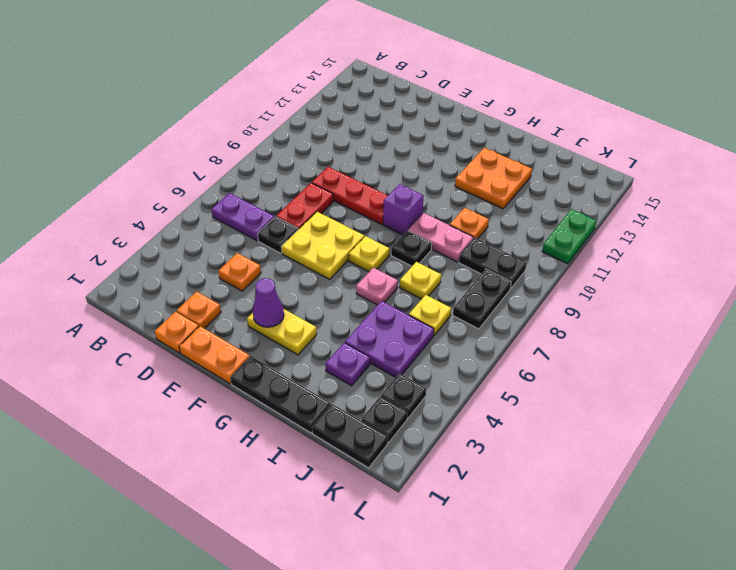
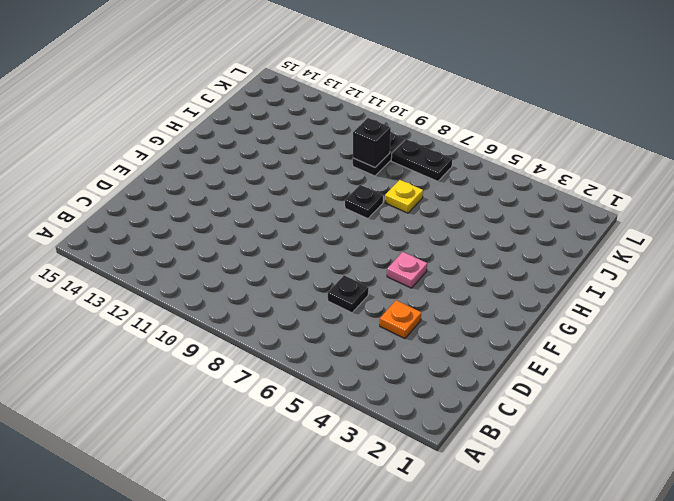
pink 1x1 plate [387,252,427,288] -> pink 1x1 plate moved to [356,268,398,305]
black 1x1 brick [353,118,391,167] -> none
none -> purple 1x2 plate [211,193,274,241]
none -> orange 1x1 plate [155,312,199,353]
none -> orange 1x1 plate [177,291,221,329]

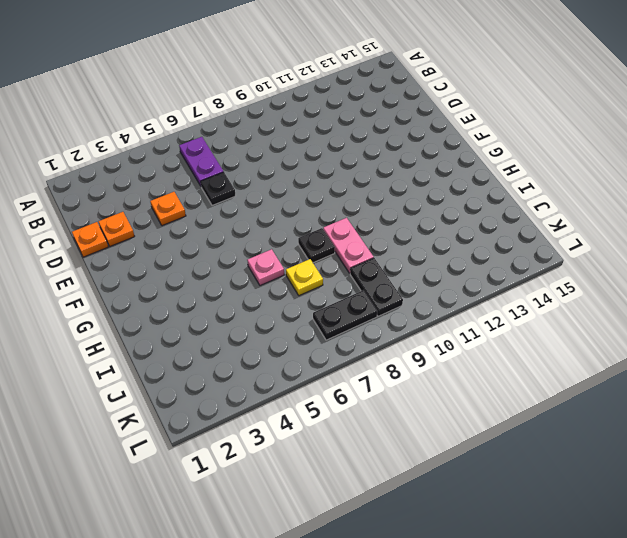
none -> red 1x2 plate [276,183,333,229]
none -> red 1x3 plate [312,167,388,224]
none -> orange 1x2 plate [179,326,250,384]

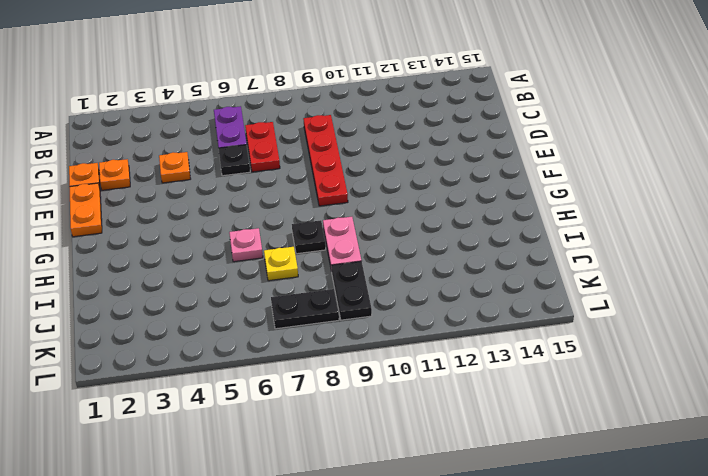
red 1x2 plate [245,122,280,172] -> red 1x2 plate turned to [276,183,333,229]
red 1x4 plate [303,115,348,206] -> red 1x3 plate [312,167,388,224]
none -> yellow 2x2 plate [281,212,364,279]
none -> yellow 1x2 plate [247,309,317,355]
none -> black 1x3 plate [230,356,331,433]

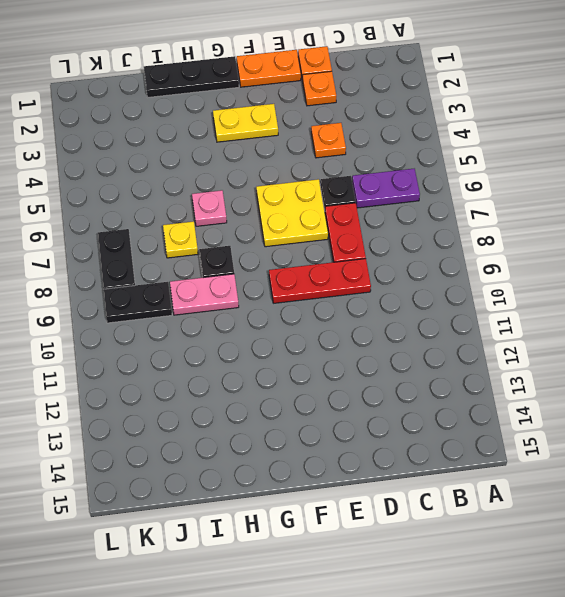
none -> yellow 1x1 plate [349,236,389,272]
none -> purple 1x1 brick [383,184,423,235]
none -> orange 2x2 plate [455,148,532,209]

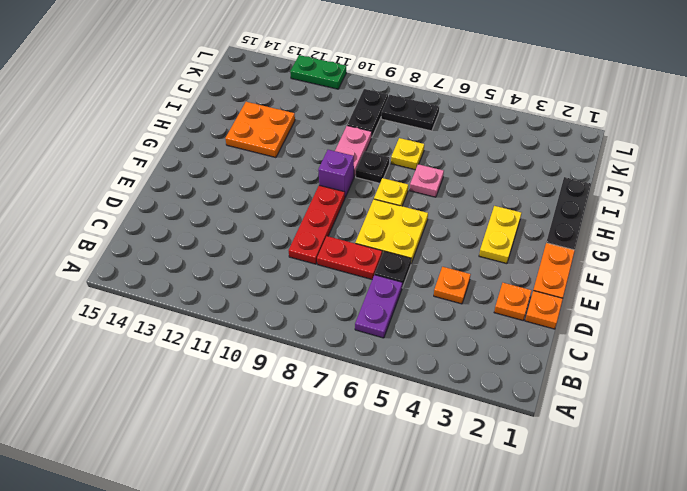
none -> purple 1x1 plate [325,343,370,386]
none -> purple 2x2 plate [345,301,434,377]
none -> orange 1x1 plate [450,208,489,239]

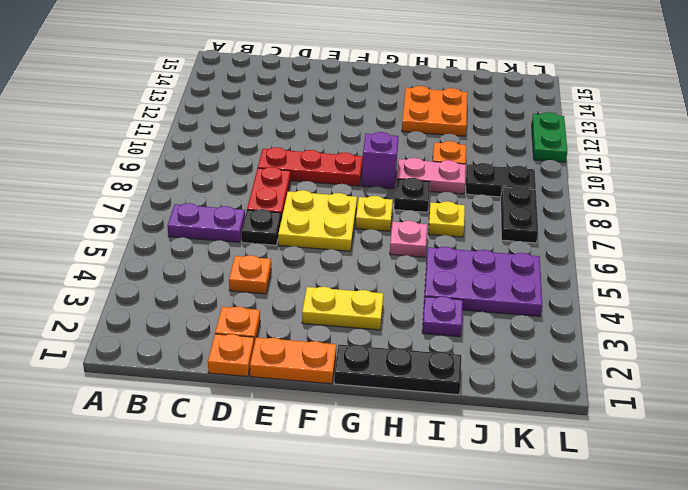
purple 2x3 plate [424,247,542,316] -> purple 2x2 plate [345,301,434,377]
none -> black 1x2 plate [312,404,388,468]
none -> yellow 1x1 plate [409,295,451,335]
none -> black 1x1 plate [361,397,407,443]

